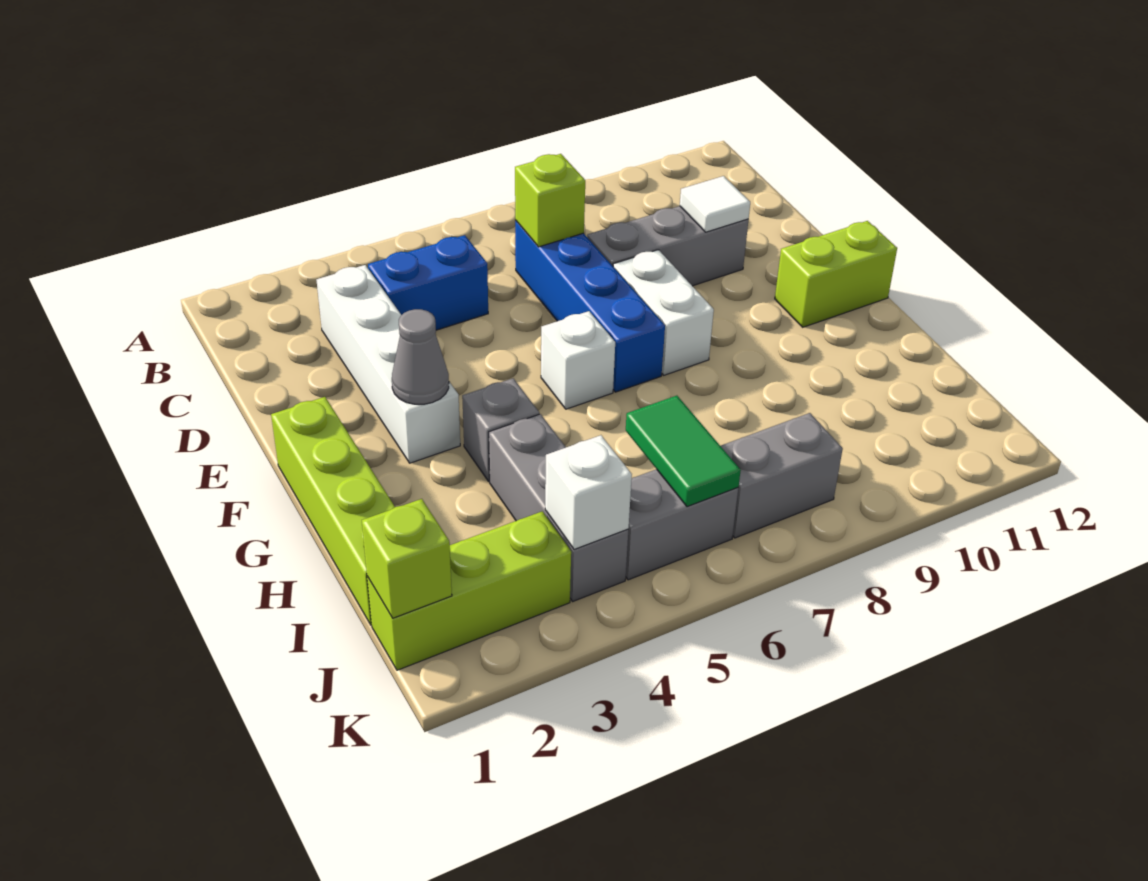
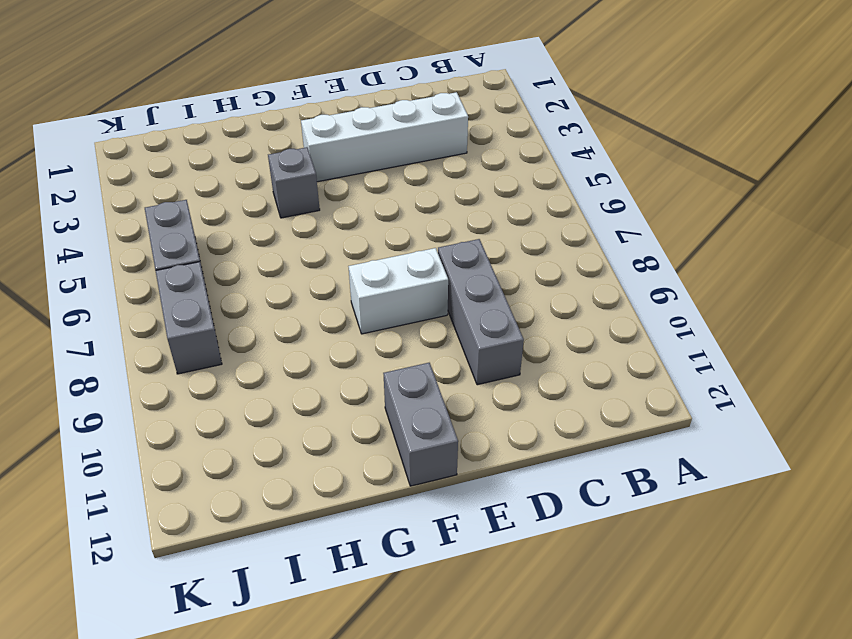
grey 1x2 brick [383,363,458,486] -> lime 1x2 brick [775,221,897,327]
none -> blue 1x2 brick [368,235,488,330]
none -> blue 1x4 brick [515,220,665,392]
none -> lime 1x4 brick [271,397,395,625]

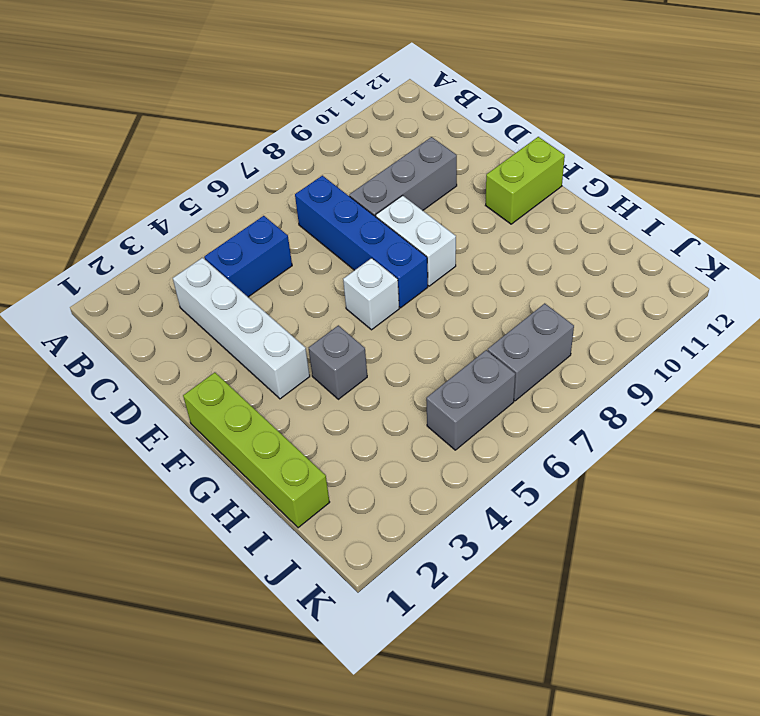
none -> grey 1x3 brick [489,414,628,601]
none -> lime 1x3 brick [367,511,571,670]
none -> lime 1x1 brick [515,154,585,247]

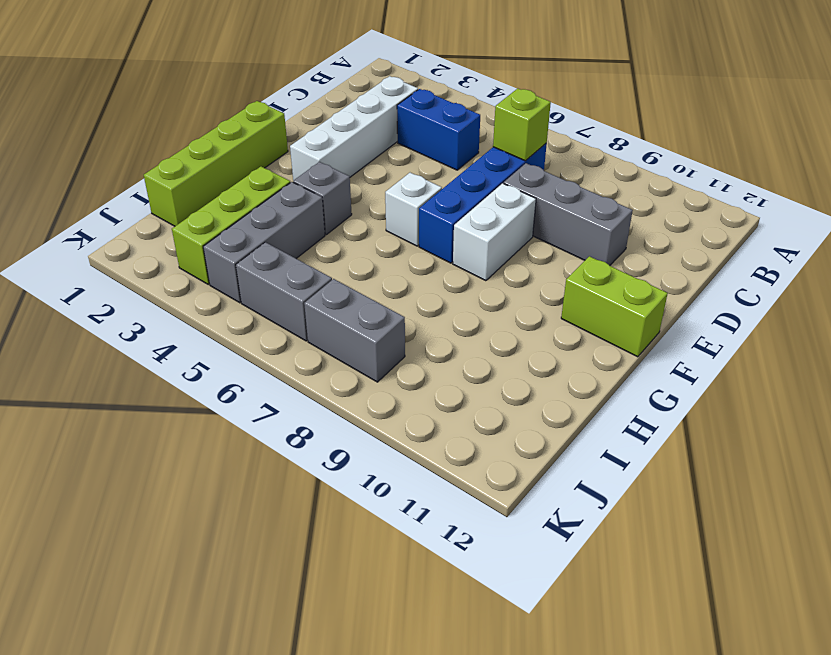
lime 1x3 brick [172,167,290,284] -> lime 1x3 brick turned to [367,511,571,670]
none -> white 1x1 tile [680,176,750,232]
none -> grey 1x1 cone [392,309,449,404]
none -> green 1x2 tile [626,396,741,507]

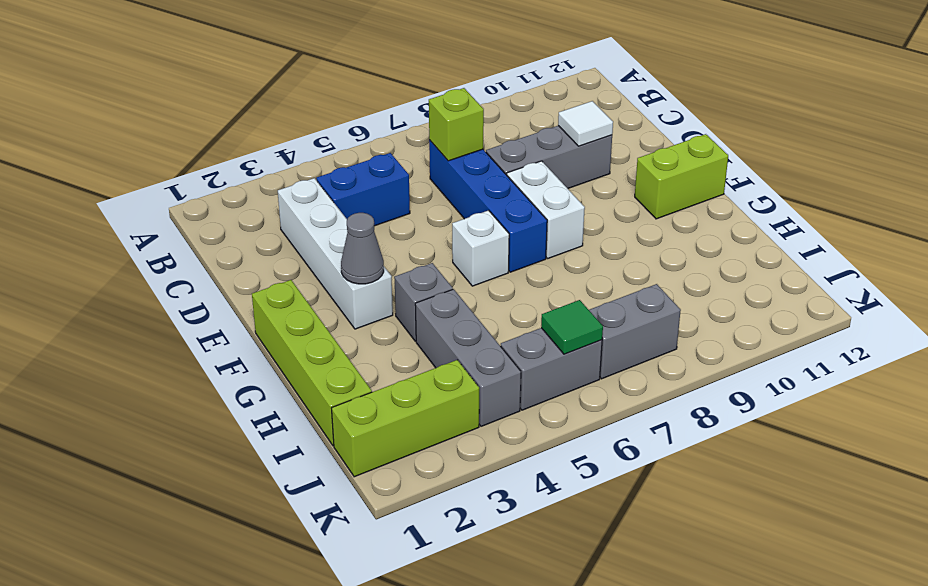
green 1x1 tile [541,300,603,354] -> green 1x2 tile [626,396,741,507]
none -> lime 1x1 brick [362,499,452,618]
none -> white 1x1 brick [545,435,632,549]

